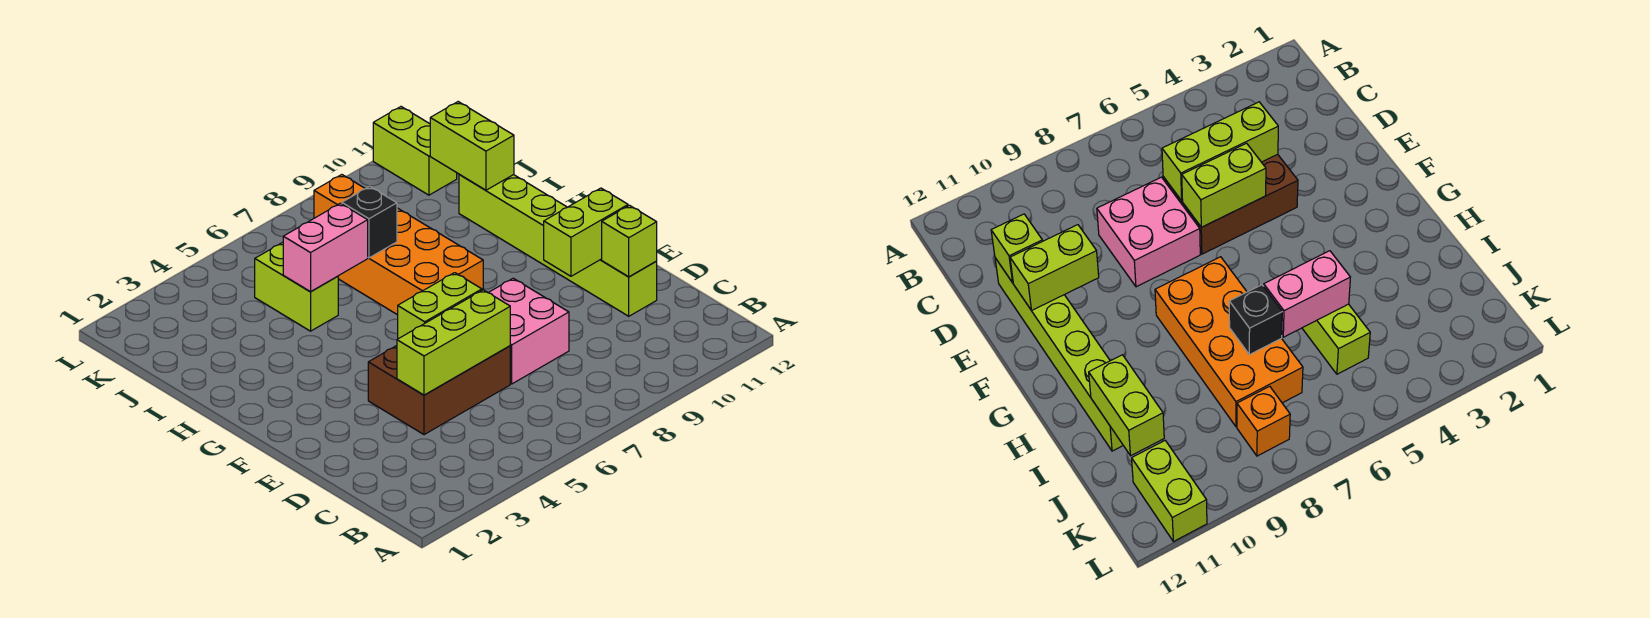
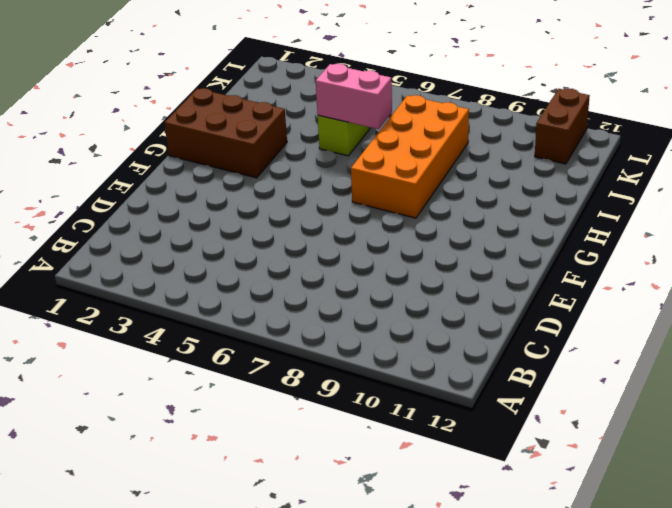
brown 2x3 brick [164,88,287,178] -> brown 2x3 brick moved to [368,346,510,435]
brown 1x2 brick [535,88,590,164] -> lime 1x2 brick [373,107,457,195]
none -> pink 2x2 brick [488,278,569,384]
none -> lime 1x6 brick [459,174,657,316]
none -> orange 1x1 brick [314,175,365,218]

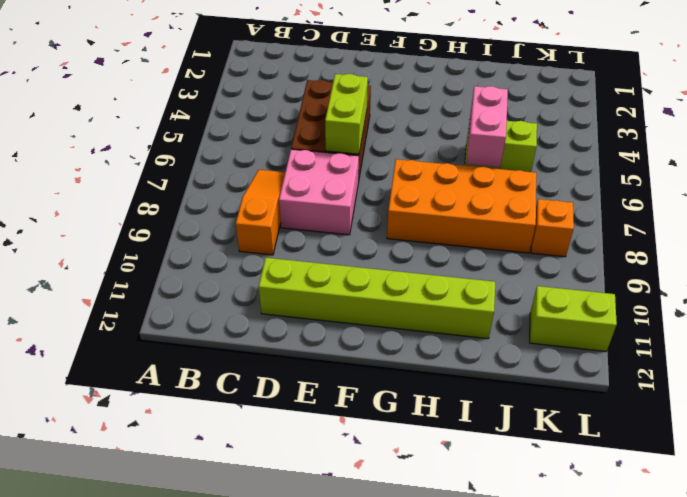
orange 1x3 slope [236,170,285,255] -> none
none -> lime 1x3 brick [397,290,510,395]
none -> lime 1x1 brick [602,205,657,277]
none -> lime 1x2 brick [544,188,628,276]

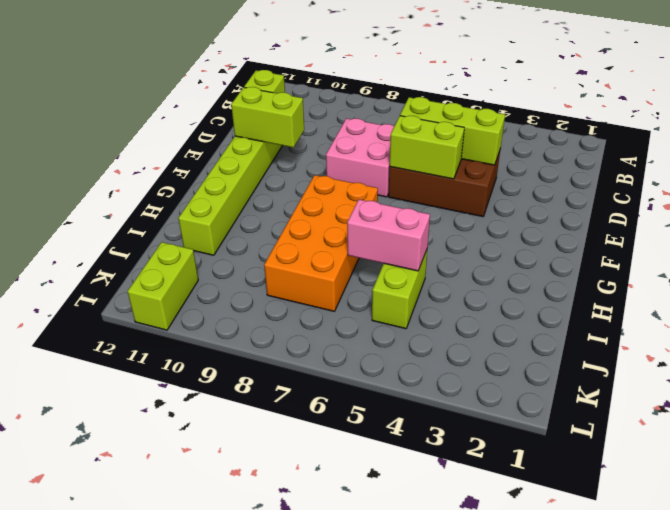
none -> orange 1x1 brick [314,175,365,218]
none -> black 1x1 brick [342,186,397,258]
none -> lime 1x2 brick [430,102,514,190]

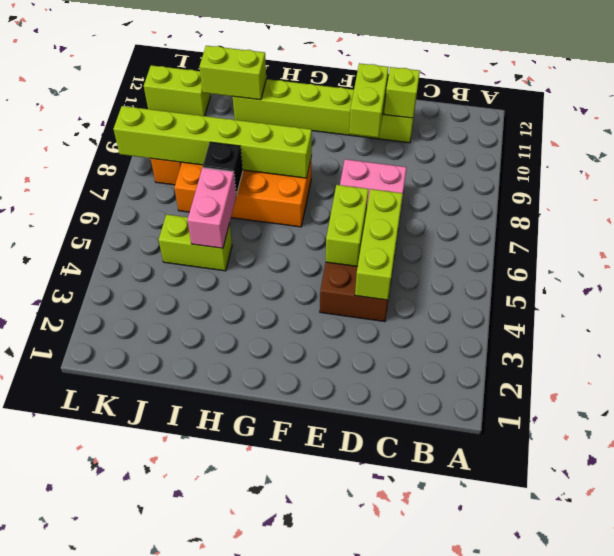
lime 1x6 brick [113,106,312,178] -> none

